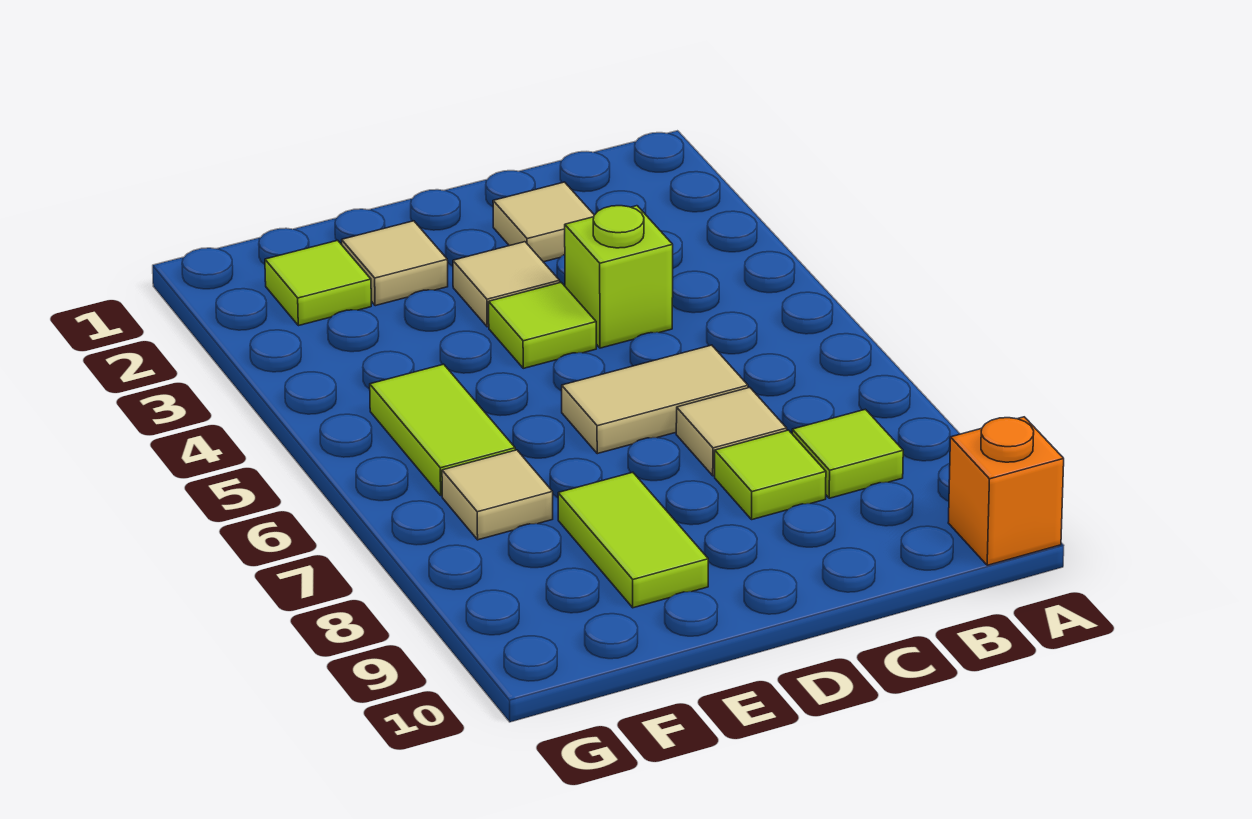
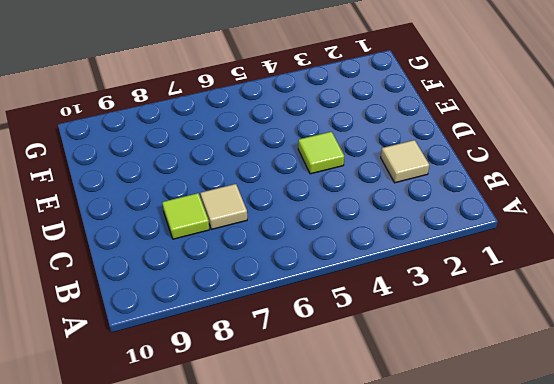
none -> orange 1x1 brick [948,417,1064,565]
none -> lime 1x1 tile [792,409,903,498]
none -> lime 1x1 brick [565,206,673,348]

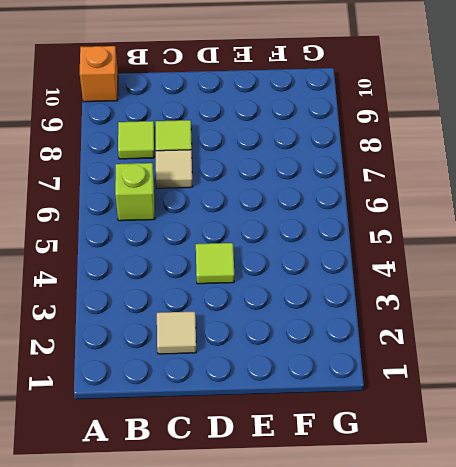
lime 1x1 brick [115,163,155,221] -> lime 1x1 brick moved to [565,206,673,348]
none -> tan 1x2 tile [562,345,748,454]
none -> tan 1x1 tile [453,242,560,327]
none -> tan 1x1 tile [342,221,448,306]

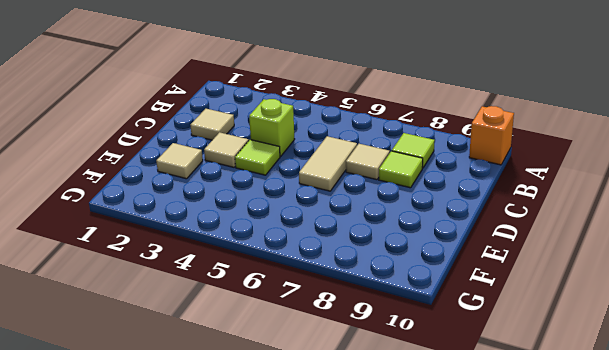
none -> lime 1x2 tile [558,472,708,608]
none -> lime 1x1 tile [265,240,371,326]
none -> lime 1x2 tile [370,364,515,496]

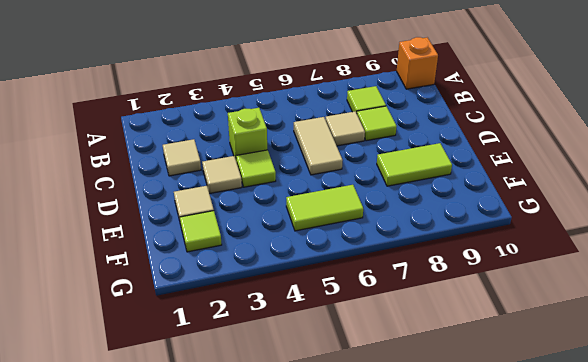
none -> tan 1x1 tile [442,450,553,540]

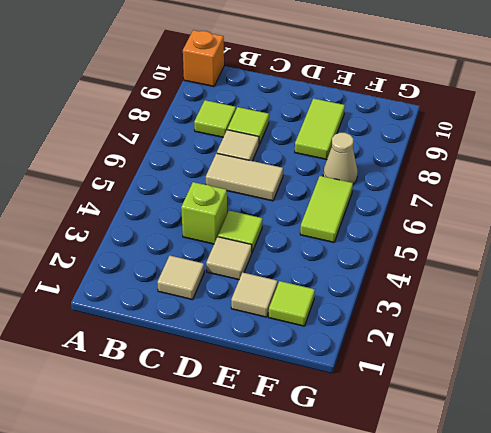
tan 1x1 cone [323,133,358,184] -> tan 1x1 tile [442,450,553,540]

